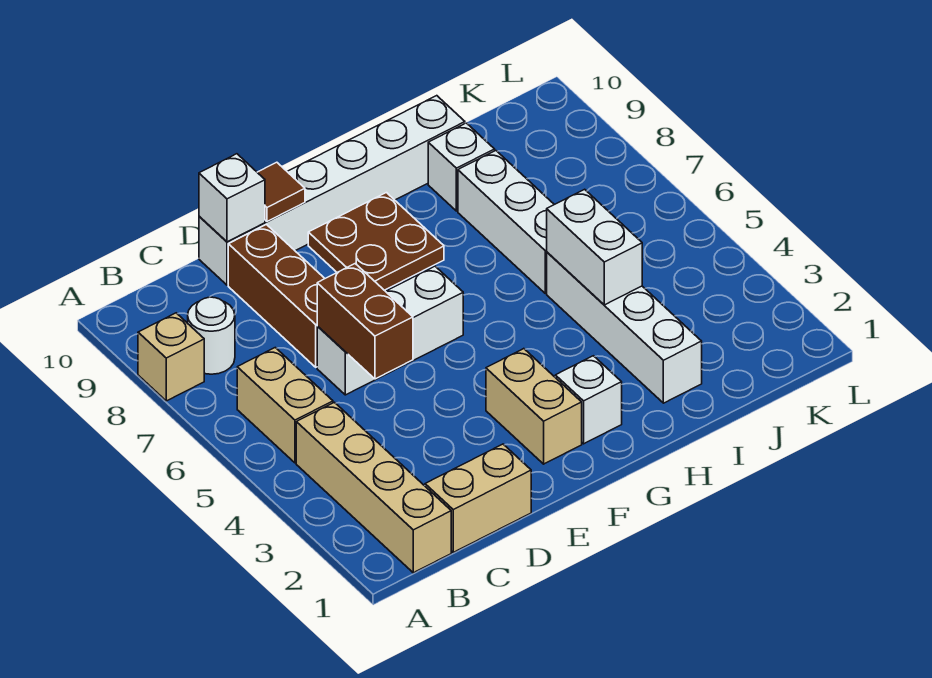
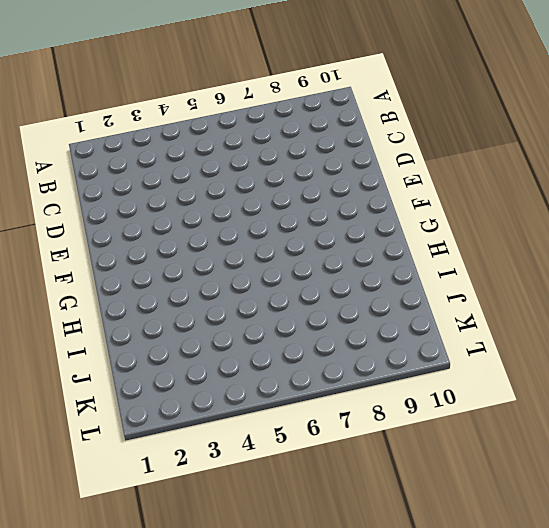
none -> tan 1x1 brick [138,313,204,401]
none -> tan 1x4 brick [296,402,451,573]
none -> tan 1x2 brick [237,348,333,463]

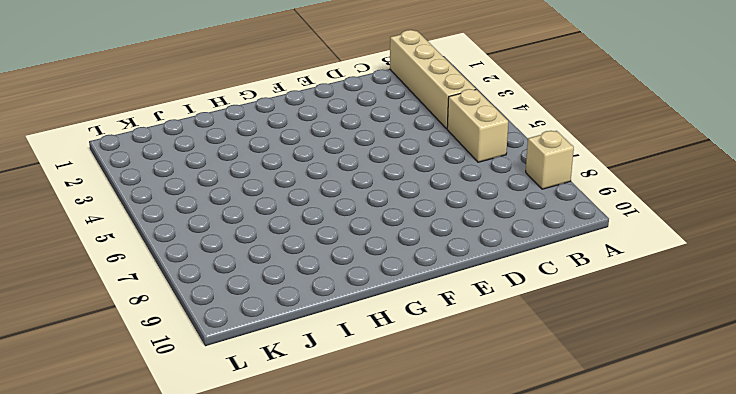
none -> white 1x1 round brick [188,297,235,374]
none -> tan 1x2 brick [425,444,531,552]
none -> white 1x3 brick [317,266,463,395]

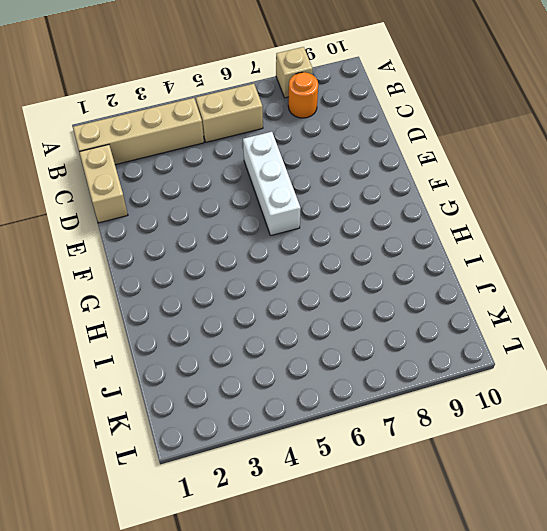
orange 1x1 round brick [288,72,318,118] -> white 1x1 round brick [188,297,235,374]
none -> brown 1x3 brick [228,225,325,367]
none -> white 1x6 brick [199,96,465,285]
none -> tan 1x2 brick [486,349,582,464]

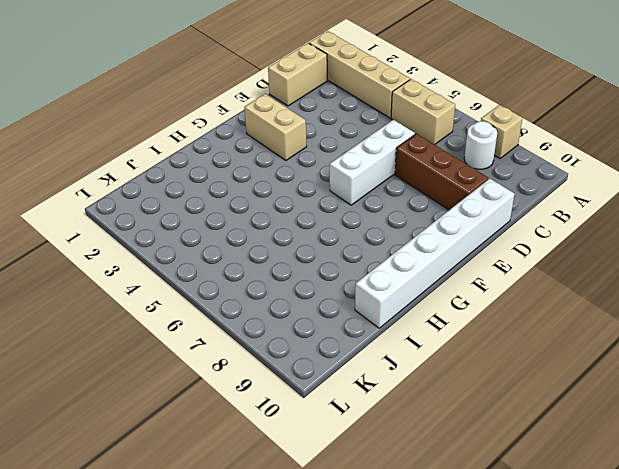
none -> brown 2x2 plate [308,193,444,290]
none -> white 1x1 brick [555,356,622,444]
none -> white 1x4 brick [547,252,702,403]

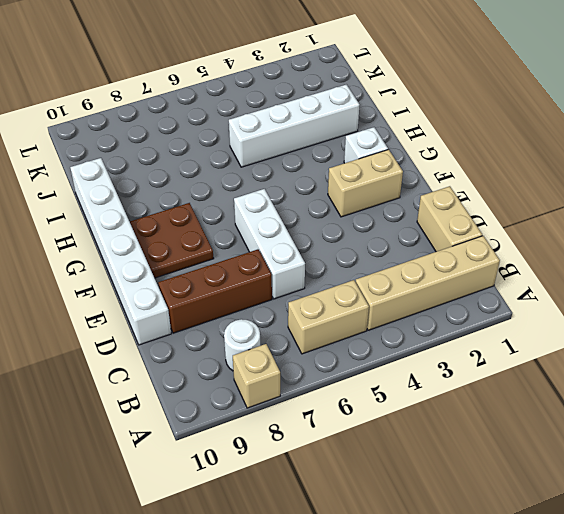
none -> white 1x3 brick [458,151,554,293]
none -> white 1x1 brick [428,123,495,211]
none -> brown 1x2 brick [317,264,413,379]

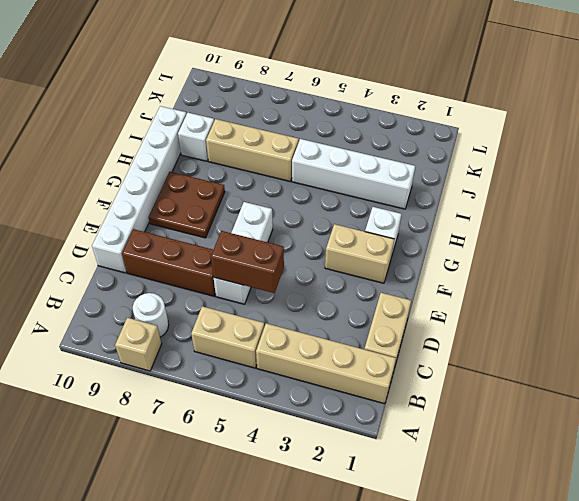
tan 1x3 brick [206,119,299,181] -> white 1x3 brick [458,151,554,293]
none -> white 1x1 brick [199,154,265,242]
none -> brown 1x1 tile [257,162,305,221]
none -> white 1x2 brick [547,189,642,305]

